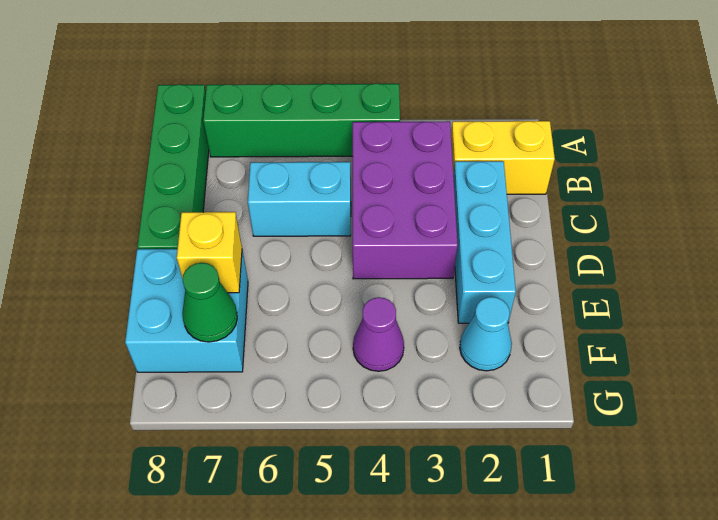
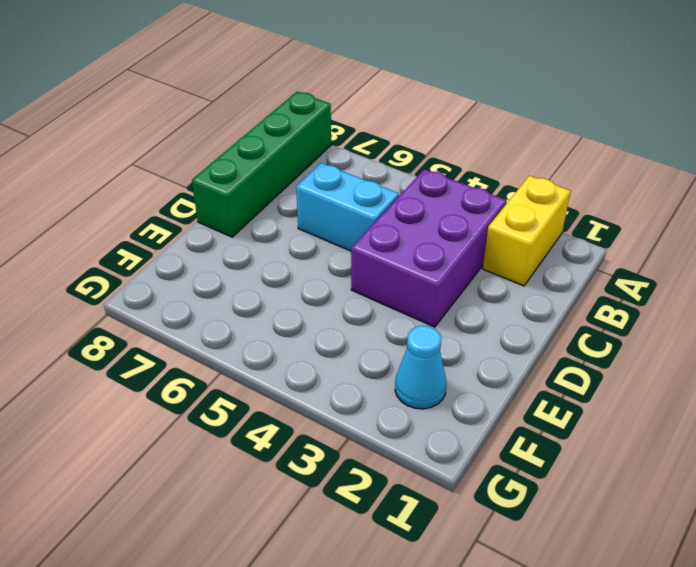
yellow 1x2 brick [483,176,571,286] -> yellow 1x2 brick turned to [451,121,555,194]
none -> green 1x4 brick [203,84,400,157]
none -> cyan 1x3 brick [453,161,516,323]

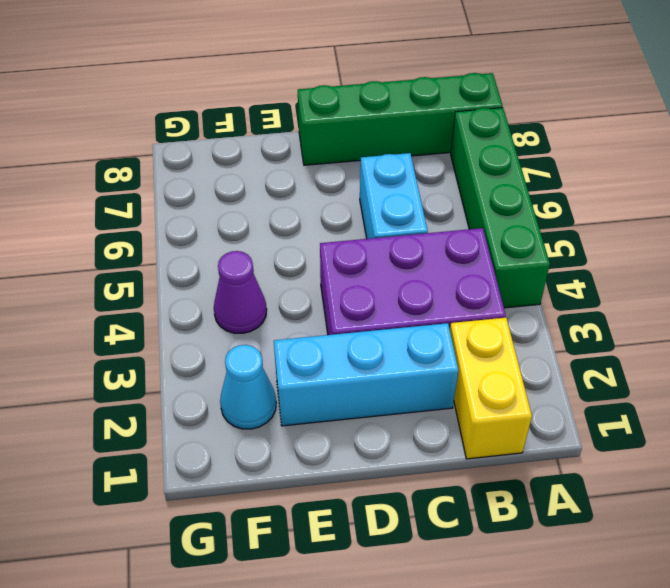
none -> cyan 2x2 brick [125,249,248,372]
none -> yellow 1x1 brick [177,212,242,293]

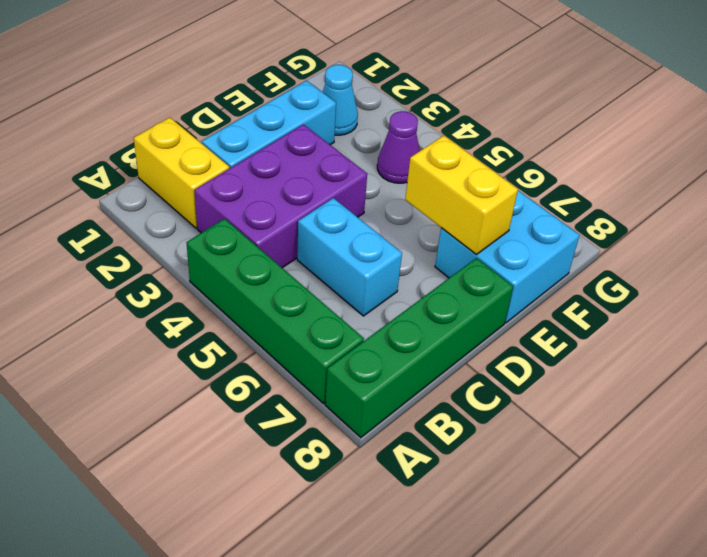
yellow 1x2 brick [405,136,518,254] -> yellow 1x1 brick [177,212,242,293]
none -> green 1x1 cone [182,263,237,342]

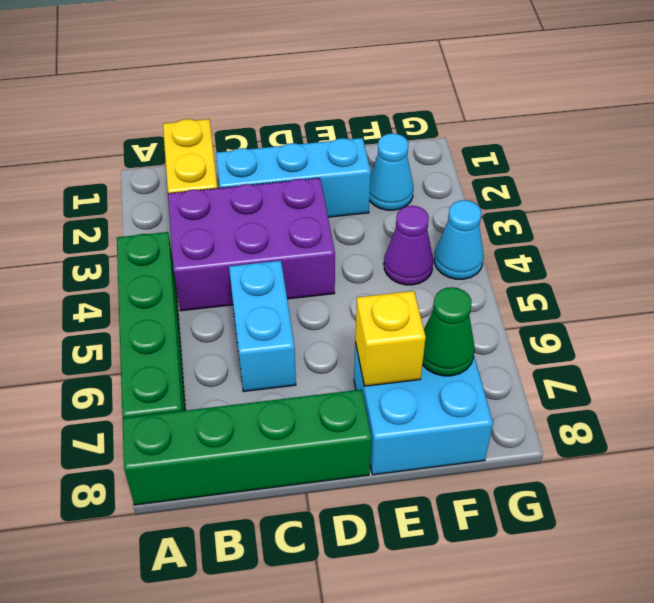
cyan 1x1 cone [434,200,484,279] -> none

